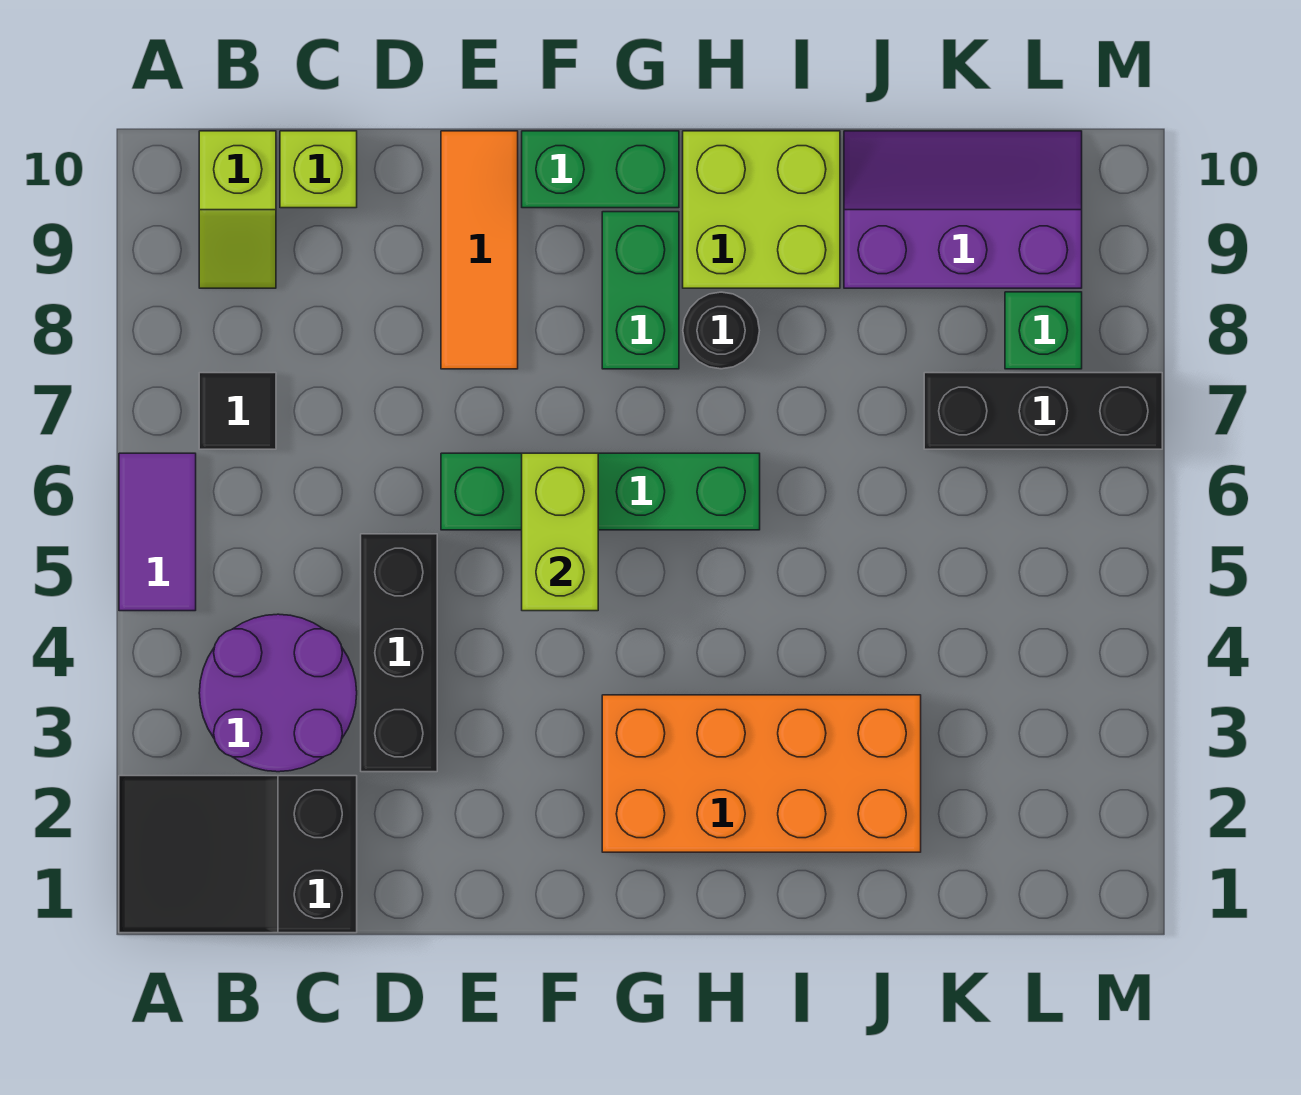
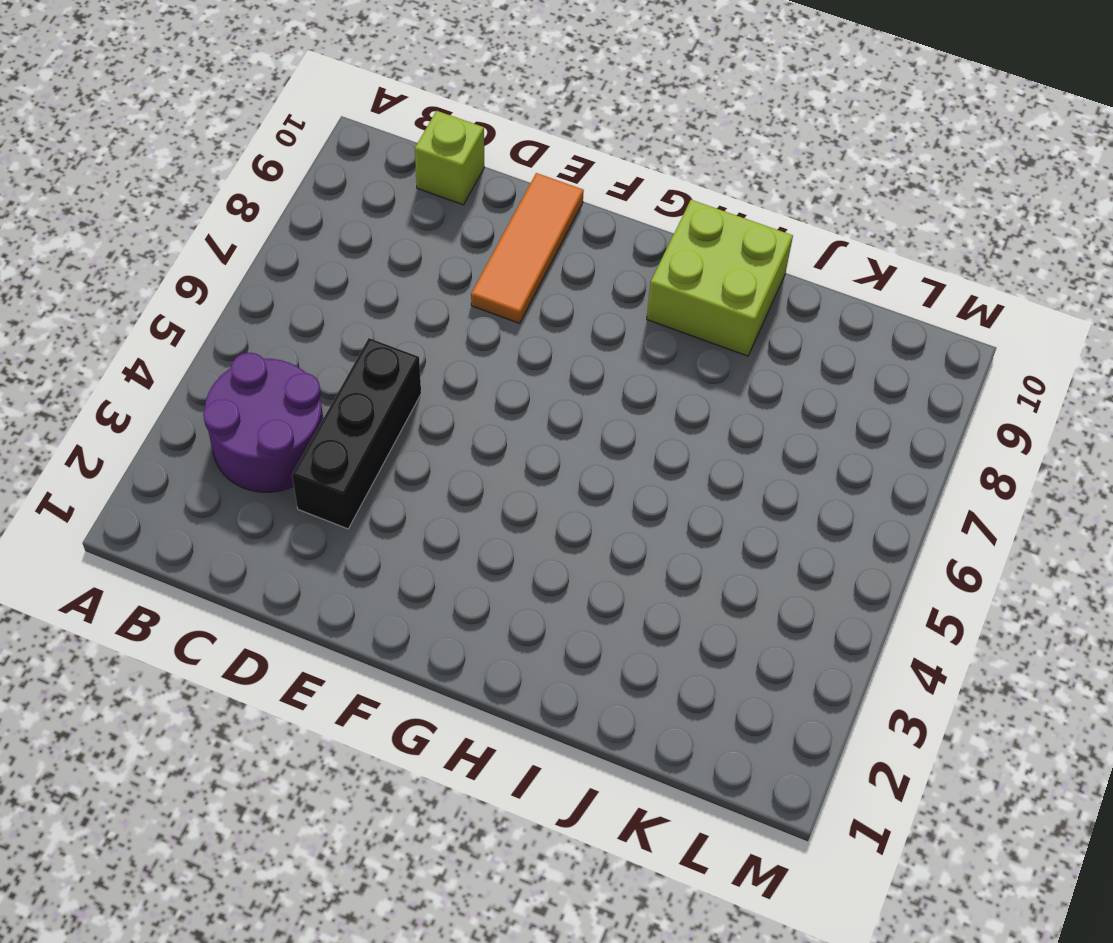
none -> black 2x3 slope [119,776,357,933]
none -> purple 1x2 tile [119,453,196,611]
none -> black 1x1 tile [199,373,276,449]

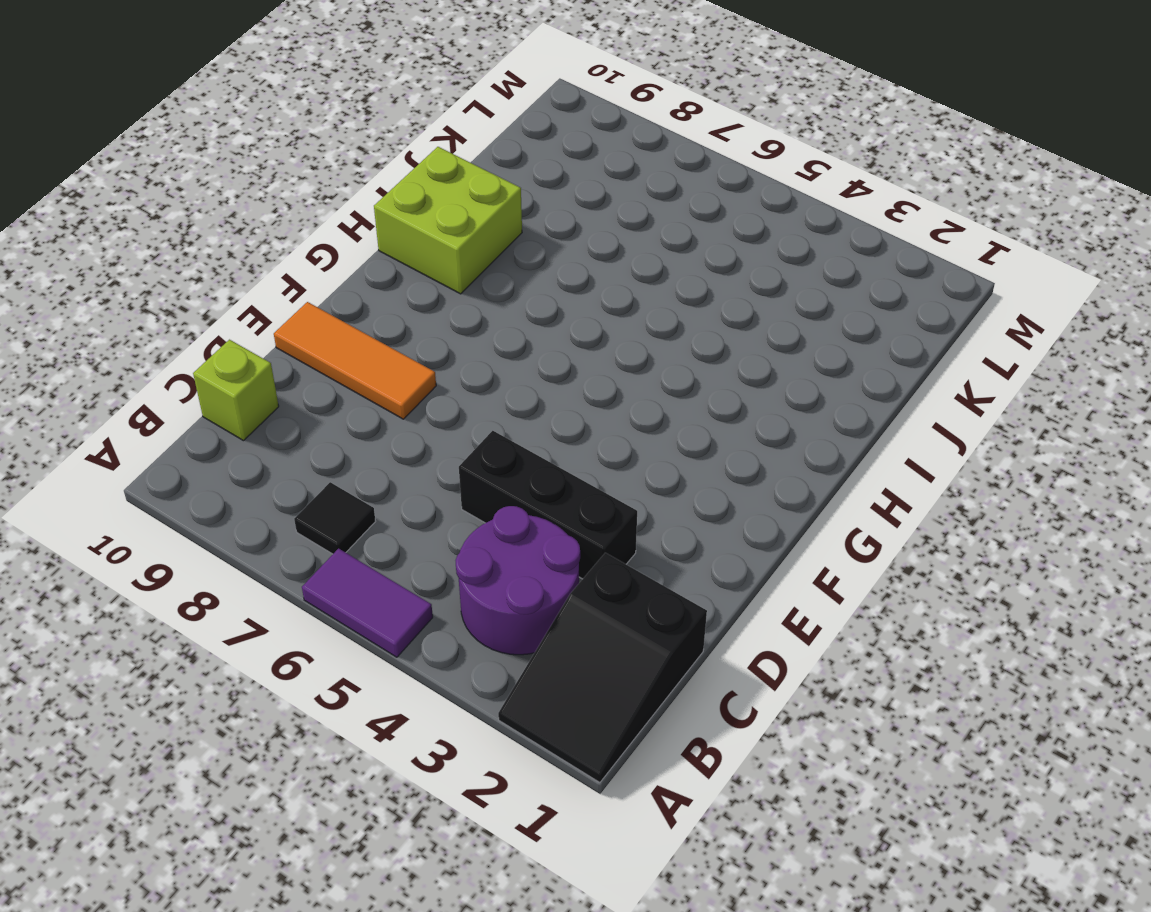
none -> lime 1x2 slope [199,131,276,288]
none -> green 1x4 brick [441,453,760,530]
none -> green 1x2 brick [522,131,679,208]

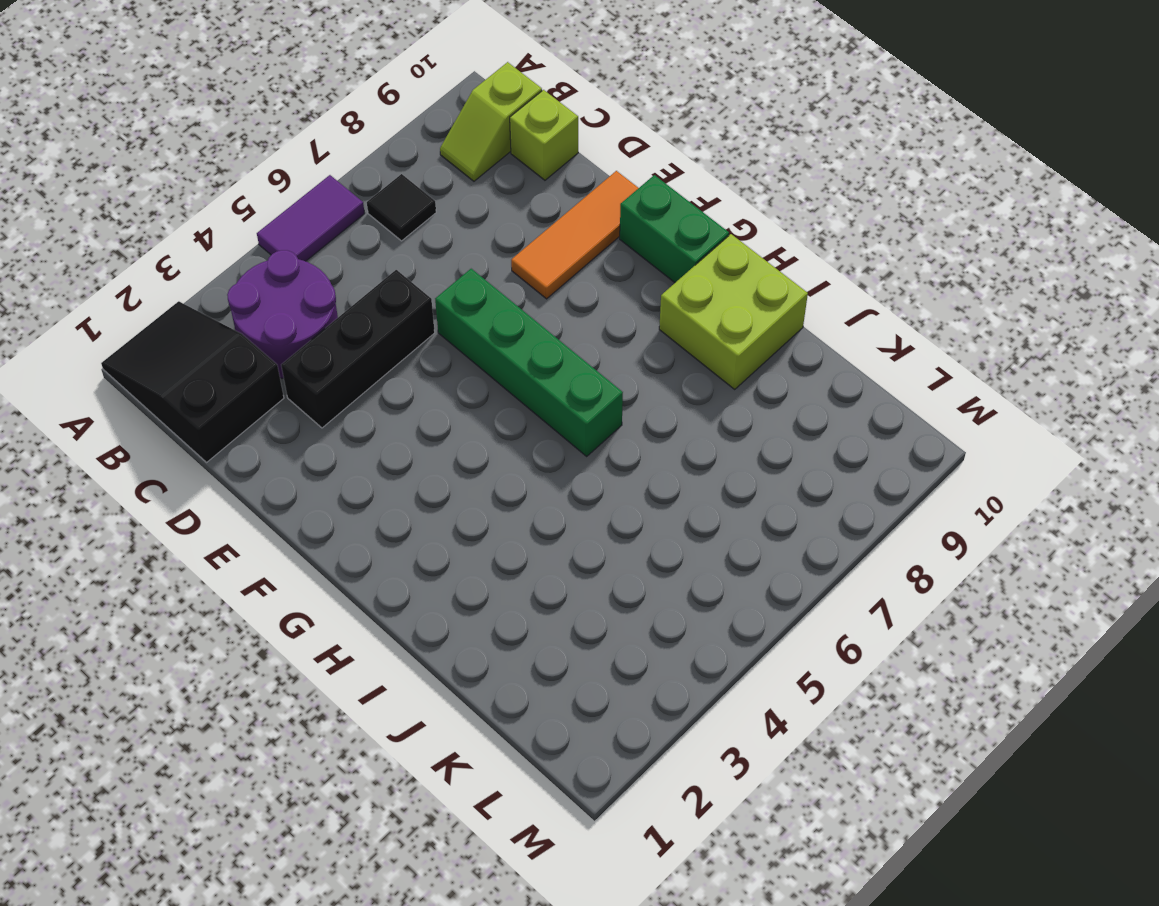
none -> orange 2x4 brick [602,695,921,852]
none -> green 1x2 brick [602,212,679,369]
none -> black 1x1 round brick [683,292,759,369]

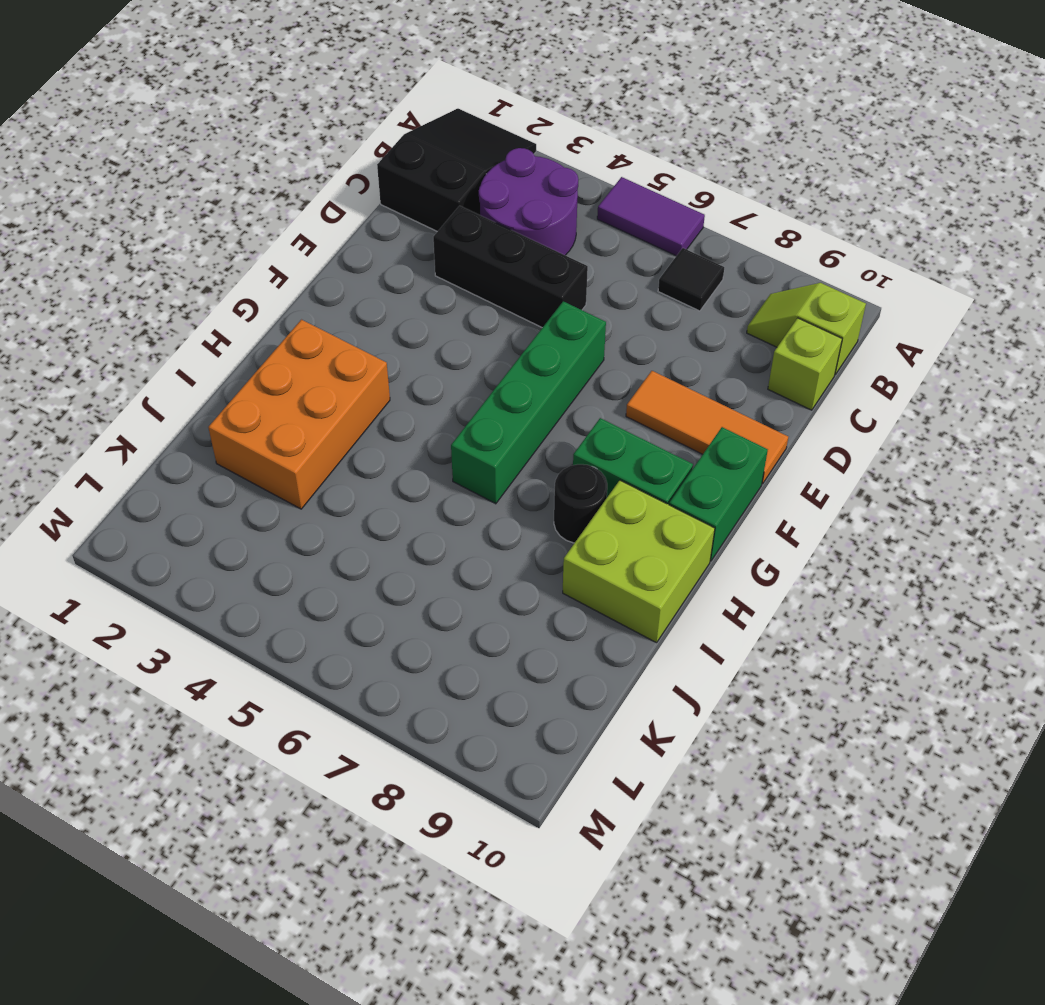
orange 2x3 brick [208,320,390,509] -> orange 2x4 brick [602,695,921,852]
none -> purple 2x3 slope [844,131,1082,288]
none -> black 1x3 brick [924,373,1162,449]
none -> green 1x1 brick [1005,292,1082,369]

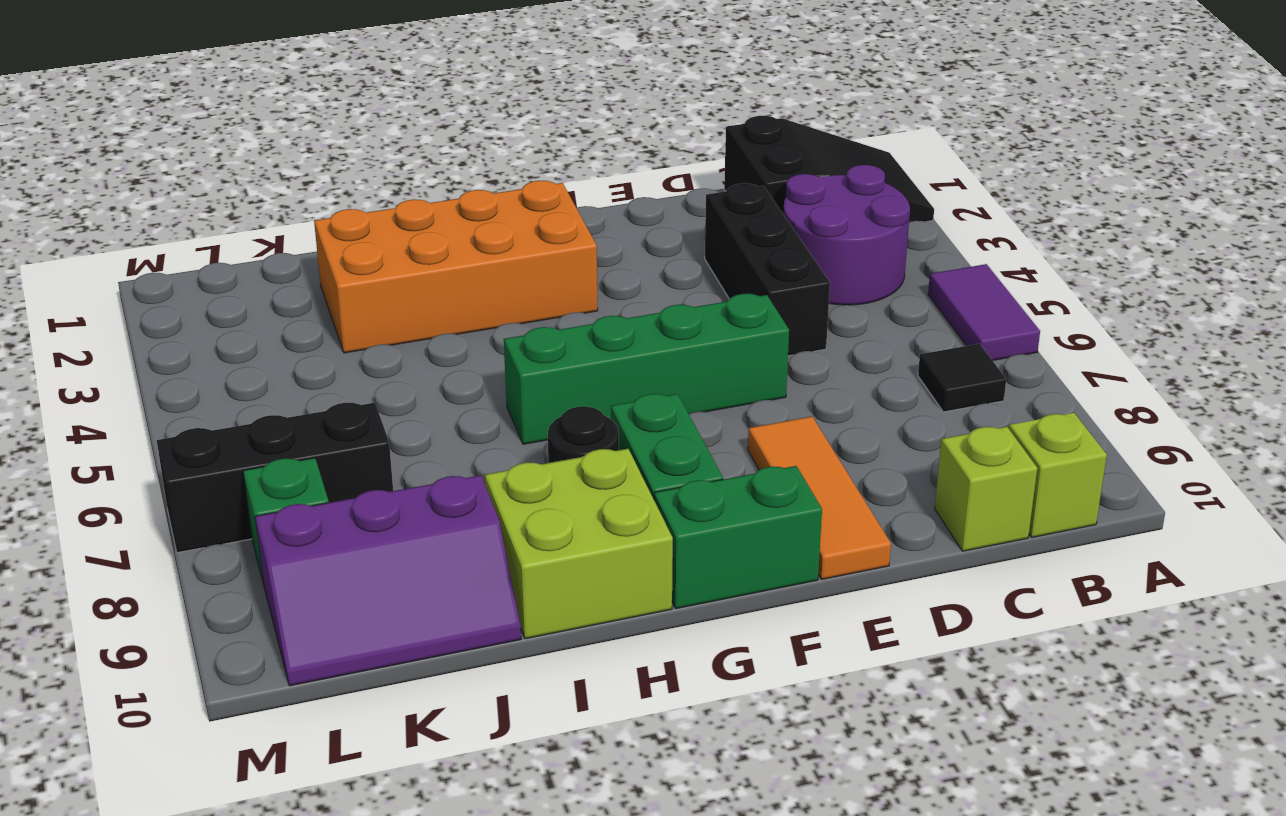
none -> lime 1x2 brick [522,453,598,611]

